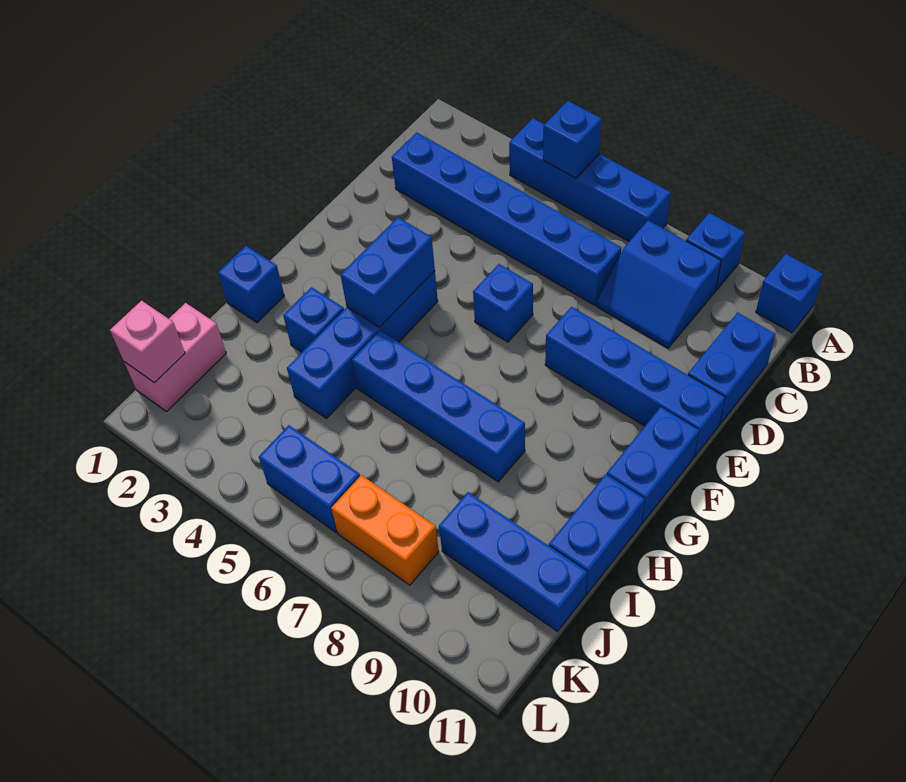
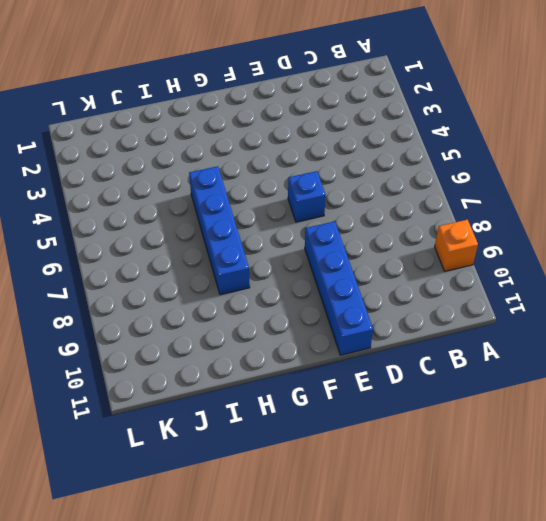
orange 1x1 brick [435,220,478,271] -> blue 1x1 brick [686,213,745,290]
none -> blue 1x4 brick [509,118,671,241]
none -> blue 1x1 brick [756,254,823,333]
none -> blue 2x2 slope [597,220,721,348]

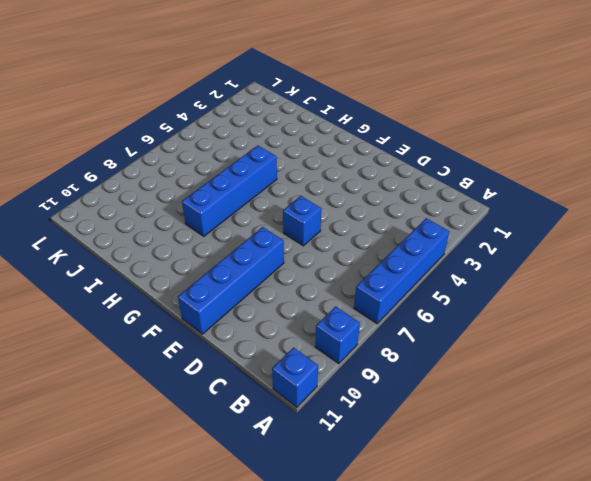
none -> blue 2x2 slope [597,220,721,348]
none -> blue 1x6 brick [392,132,621,305]
none -> blue 1x2 brick [688,313,775,424]

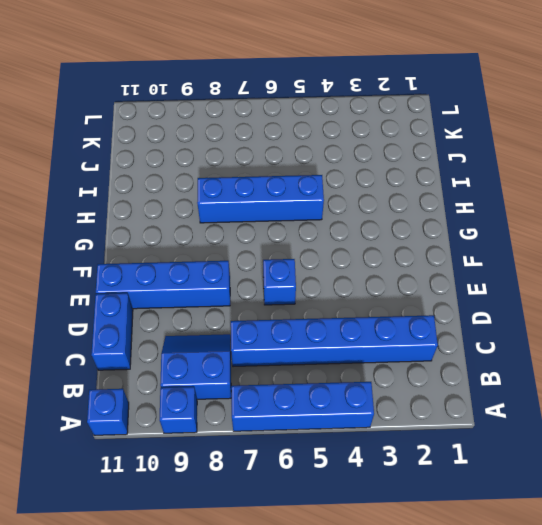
none -> blue 1x4 brick [287,271,438,418]
none -> blue 1x2 brick [607,407,699,524]
none -> blue 1x1 brick [218,246,284,323]

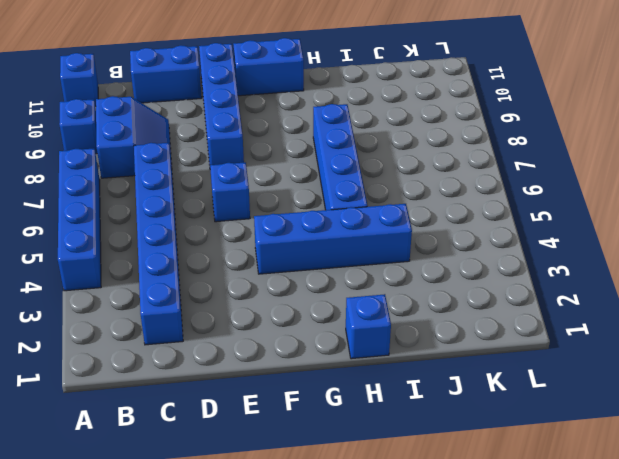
none -> blue 1x1 brick [283,287,344,352]
none -> blue 1x2 brick [549,474,645,595]
none -> pink 1x2 brick [124,303,226,411]

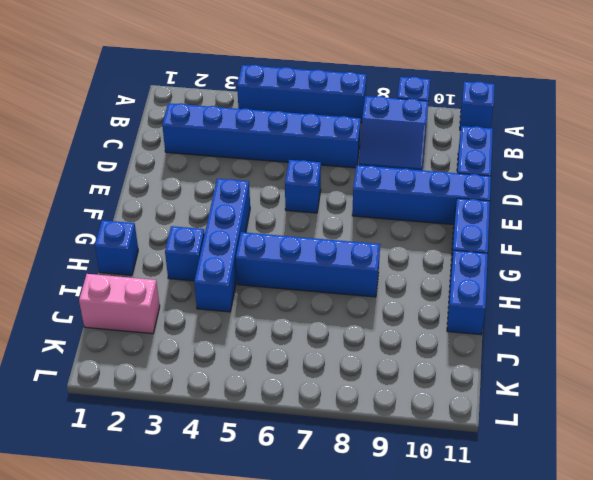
pink 1x2 brick [79,274,160,334] -> pink 1x2 brick turned to [124,303,226,411]
none -> blue 1x3 brick [439,492,587,631]
none -> blue 1x2 brick [259,425,360,532]
none -> orange 1x2 brick [331,475,439,585]

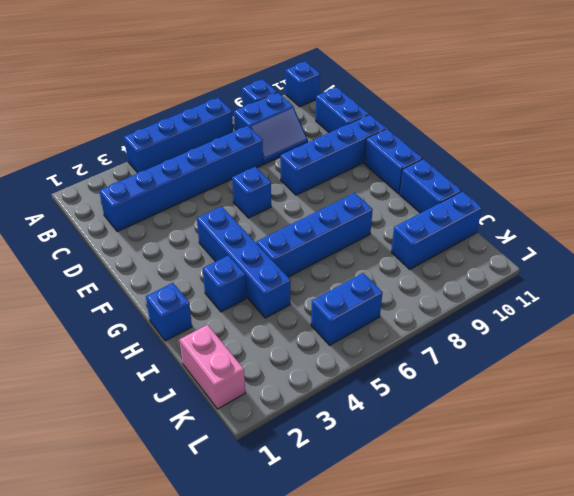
none -> orange 1x2 brick [331,475,439,585]
none -> blue 1x1 brick [543,101,602,178]
none -> blue 1x2 brick [340,217,435,327]

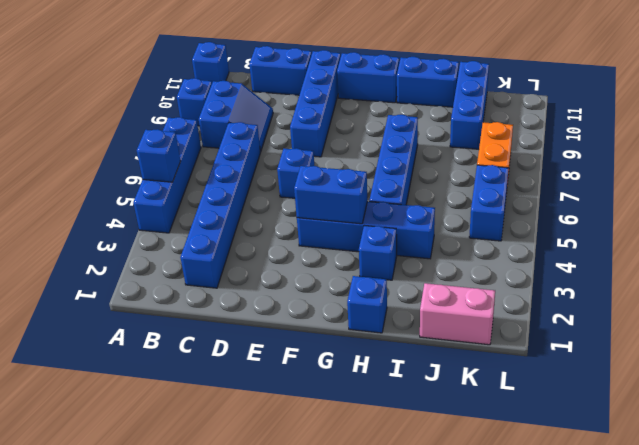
none -> pink 1x1 brick [110,301,185,383]

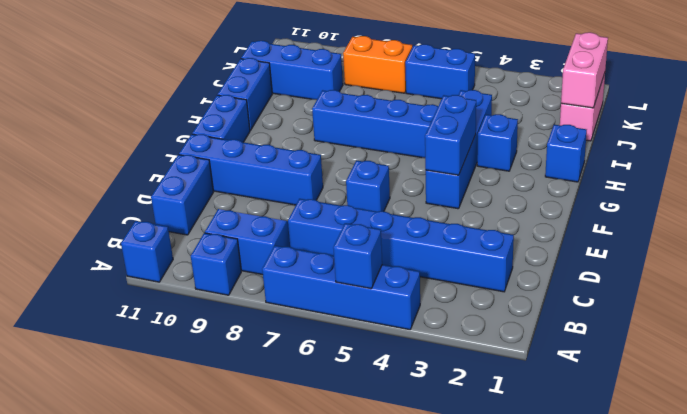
pink 1x2 brick [561,32,608,108] -> pink 1x1 brick [110,301,185,383]

